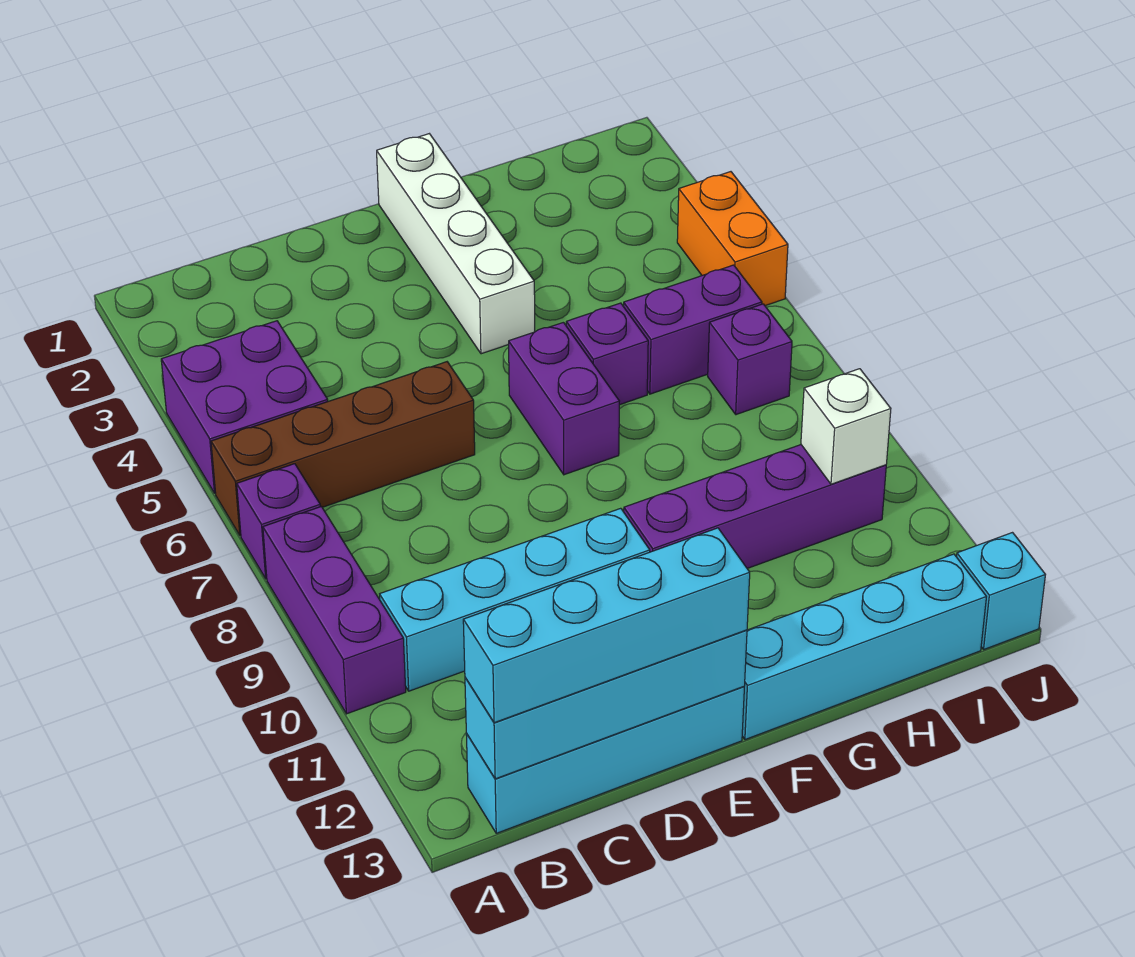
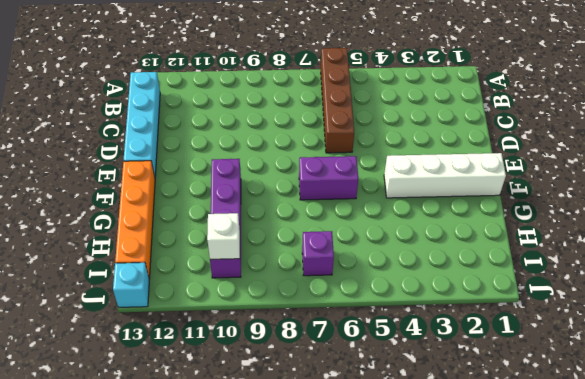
orange 1x4 brick [115,161,155,279] -> cyan 1x4 brick [742,554,986,740]
none -> purple 2x2 brick [161,321,328,493]
none -> purple 1x1 brick [237,464,320,579]
none -> purple 1x3 brick [263,507,406,714]

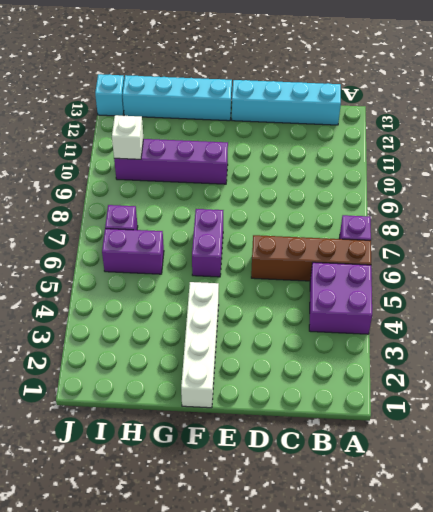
none -> purple 1x3 brick [263,507,406,714]
none -> cyan 1x4 brick [380,508,650,691]
none -> purple 1x1 brick [566,303,648,405]

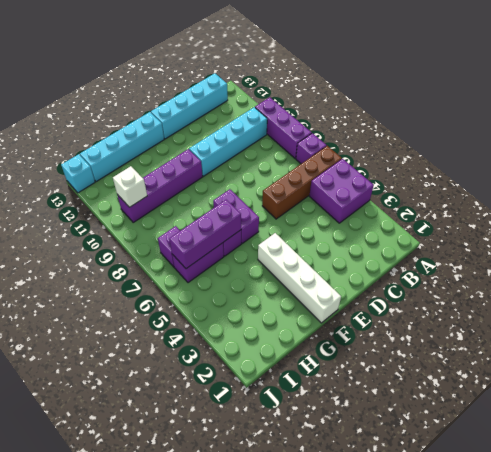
purple 1x3 brick [169,200,241,269] -> none
none -> orange 1x2 brick [677,172,788,306]
none -> cyan 1x4 brick [465,630,747,779]
none -> cyan 1x4 brick [463,528,750,723]

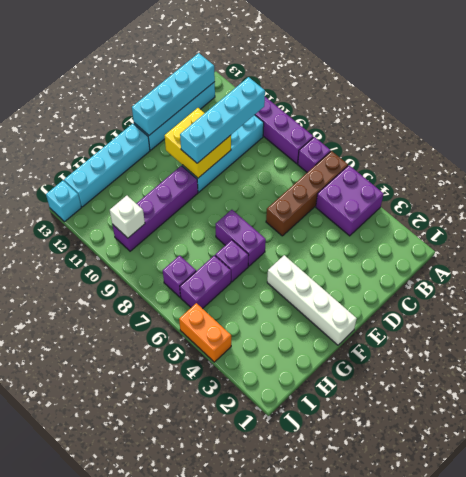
cyan 1x4 brick [180,77,265,163] -> cyan 1x4 brick moved to [463,528,750,723]
yellow 2x2 brick [165,108,231,178] -> none

